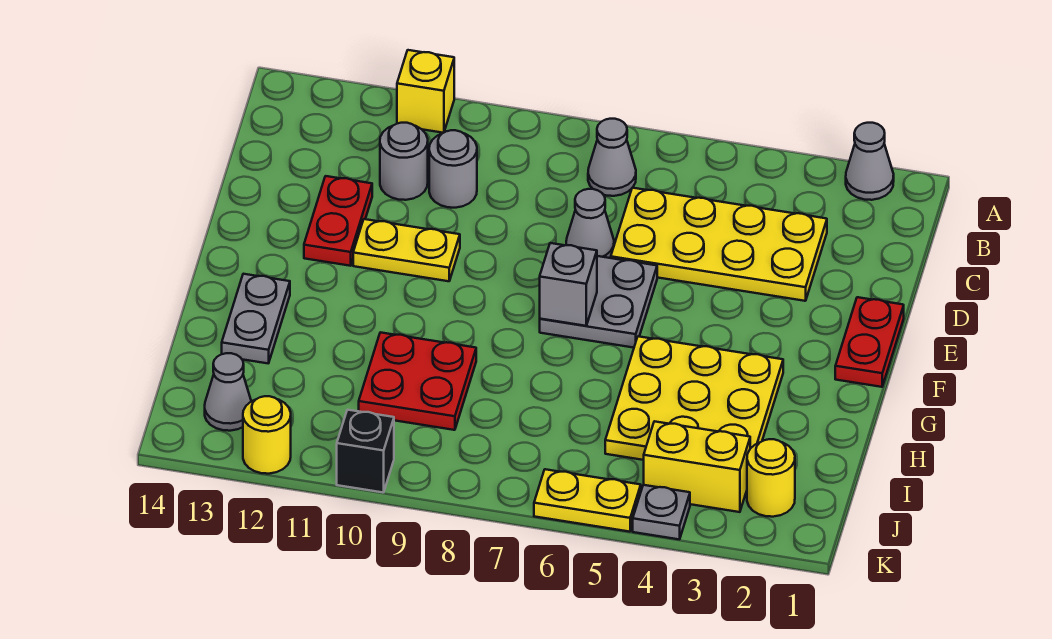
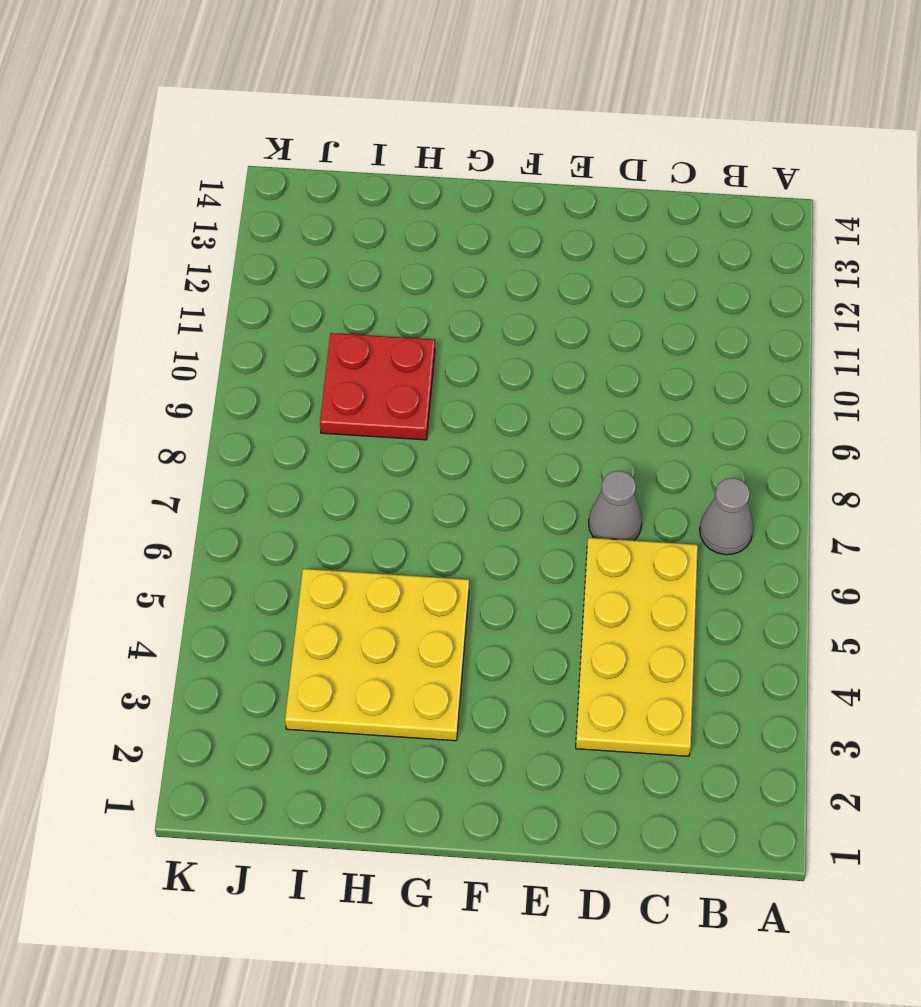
none -> grey 1x1 cone [846,123,894,200]
none -> yellow 1x1 brick [397,50,454,133]
none -> grey 1x1 round brick [429,130,477,208]

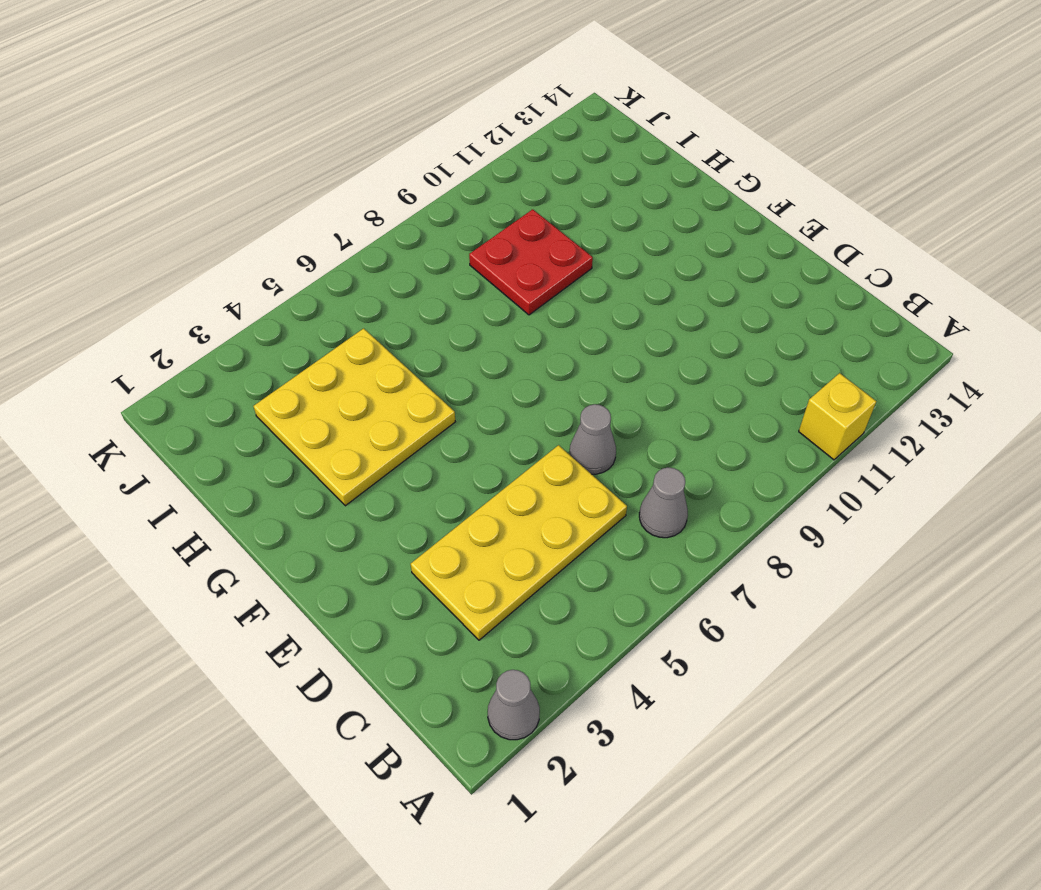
none -> grey 1x1 round brick [429,130,477,208]
none -> grey 1x1 round brick [380,123,428,200]
none -> red 1x2 plate [304,176,372,266]

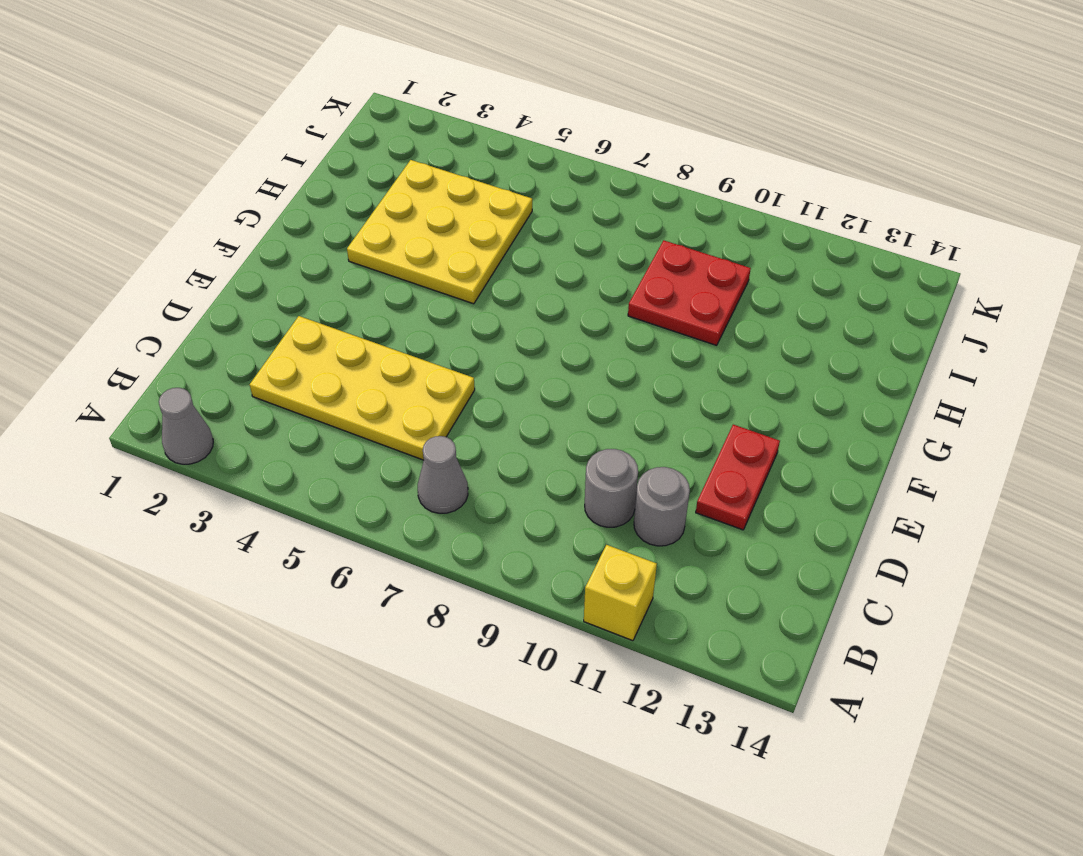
none -> grey 1x1 cone [566,189,614,258]
none -> red 1x2 plate [835,297,904,387]
none -> grey 2x2 plate [540,256,657,348]

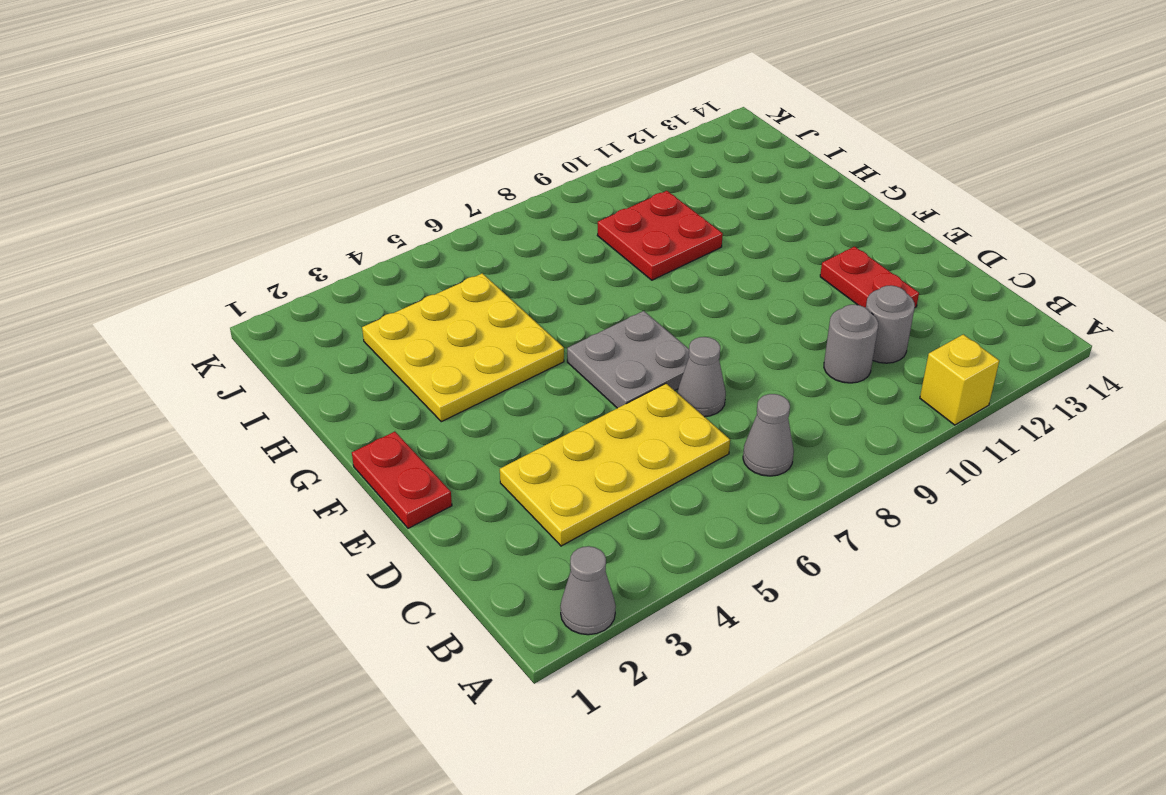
none -> yellow 1x2 plate [353,219,460,281]
none -> grey 1x2 plate [222,274,290,363]
none -> yellow 1x1 round brick [747,439,795,517]

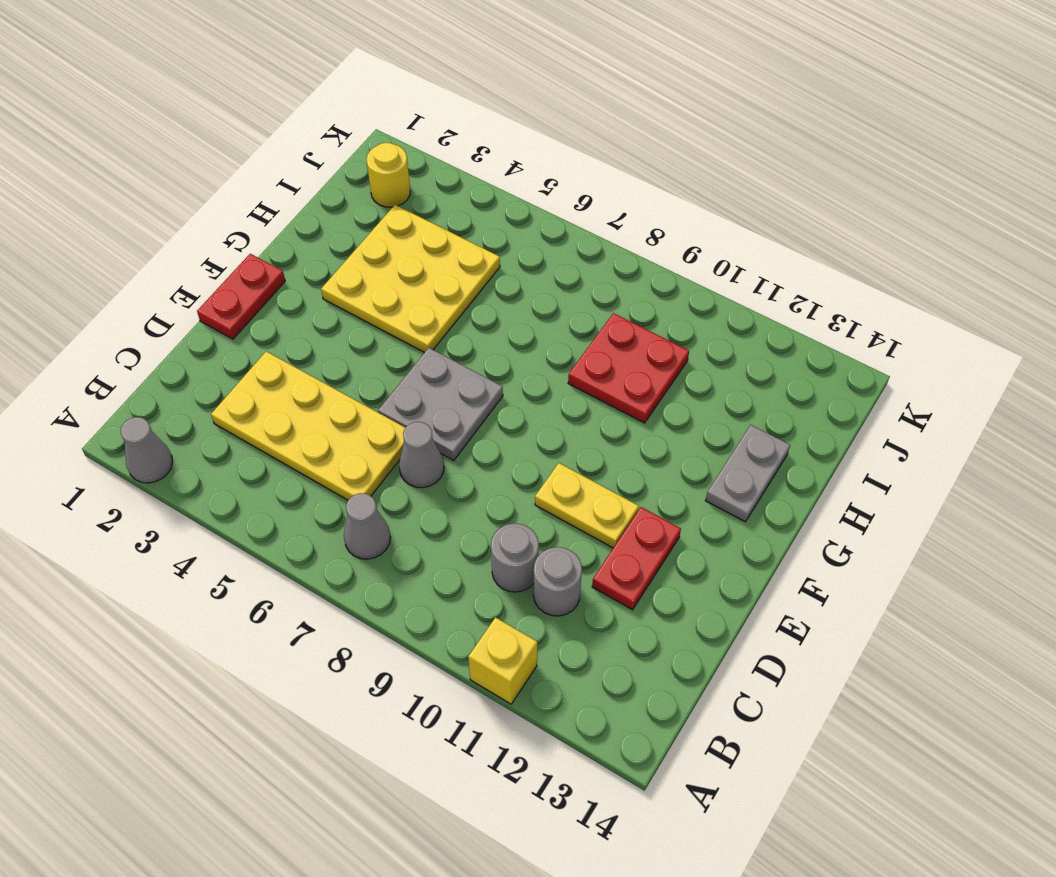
none -> yellow 1x2 brick [644,421,750,512]
none -> grey 1x1 cone [205,353,251,431]
none -> grey 1x1 plate [633,485,690,539]

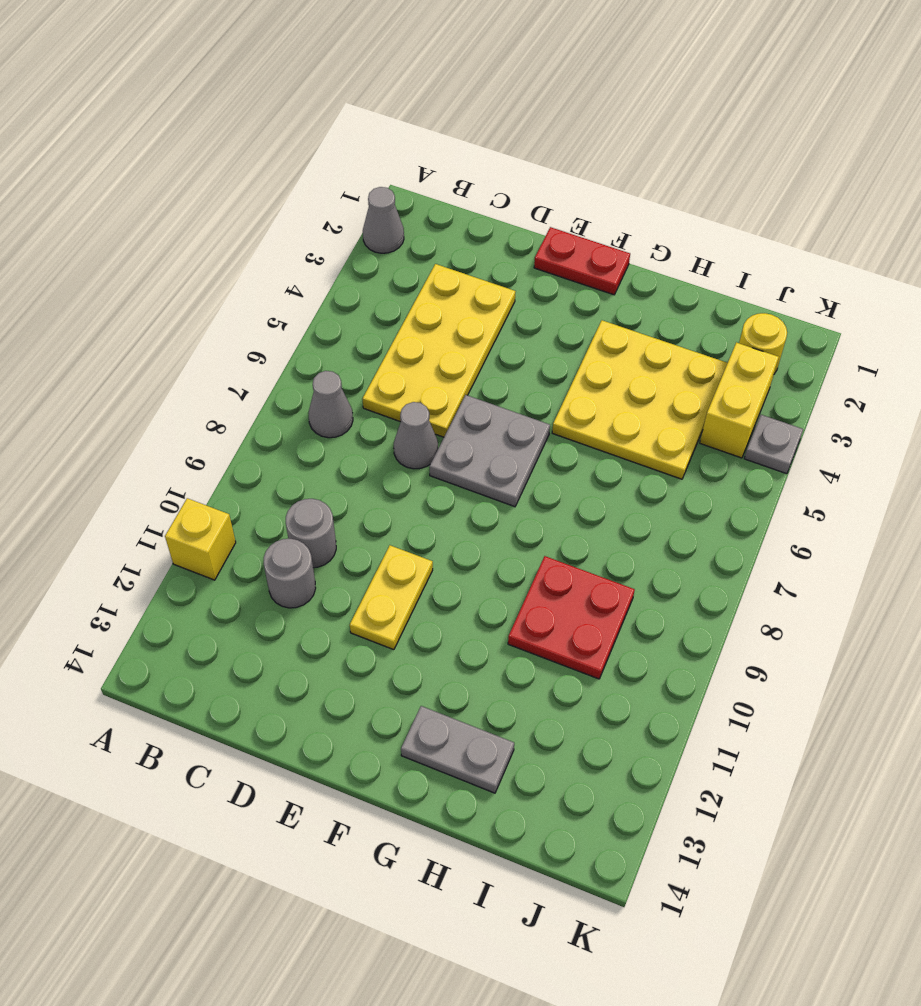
none -> red 1x2 plate [304,176,372,266]
none -> grey 1x1 cone [205,353,251,431]
none -> yellow 1x2 plate [534,469,641,532]

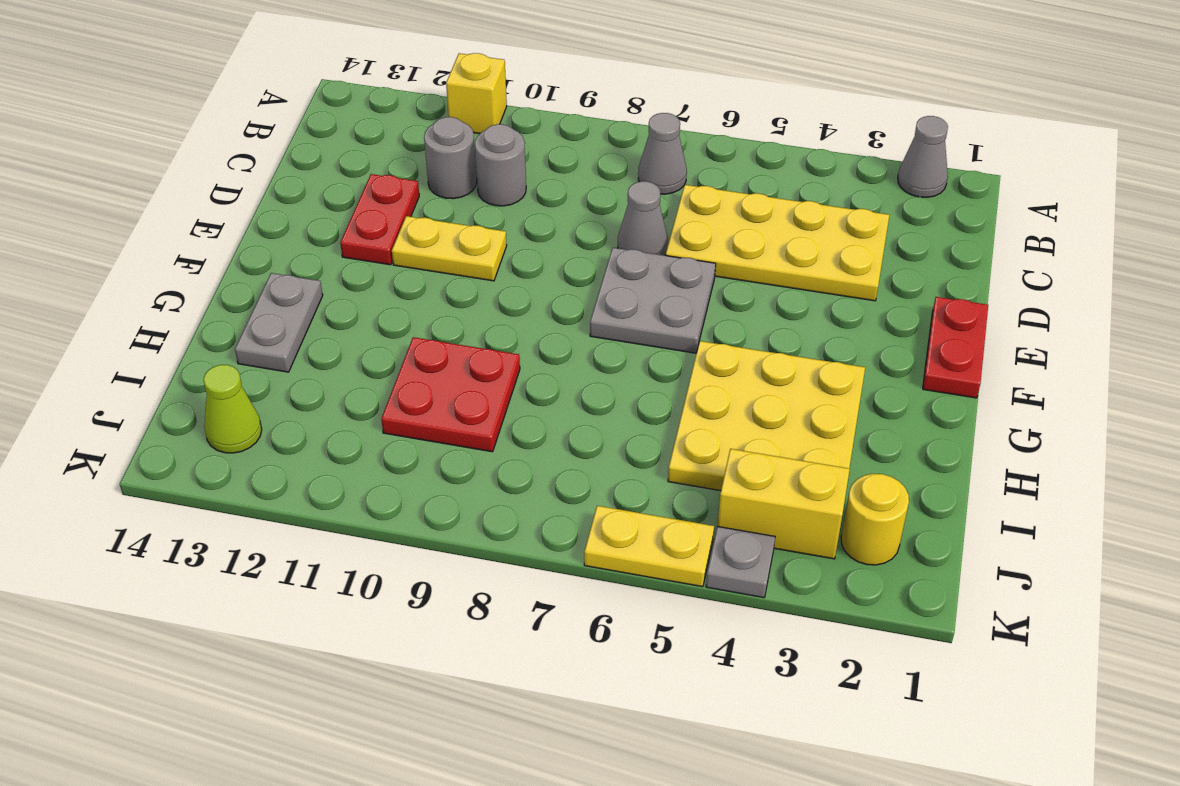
lime 1x1 cone [204,365,262,453] -> grey 1x1 cone [205,353,251,431]
none -> black 1x1 brick [337,410,394,493]
none -> yellow 1x1 round brick [243,396,291,474]
none -> grey 1x1 brick [540,243,597,326]

